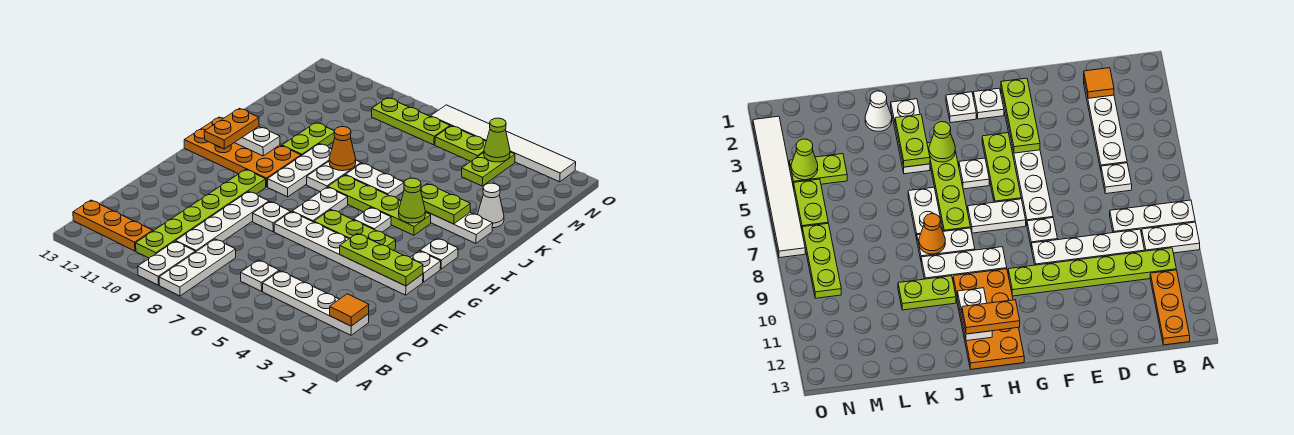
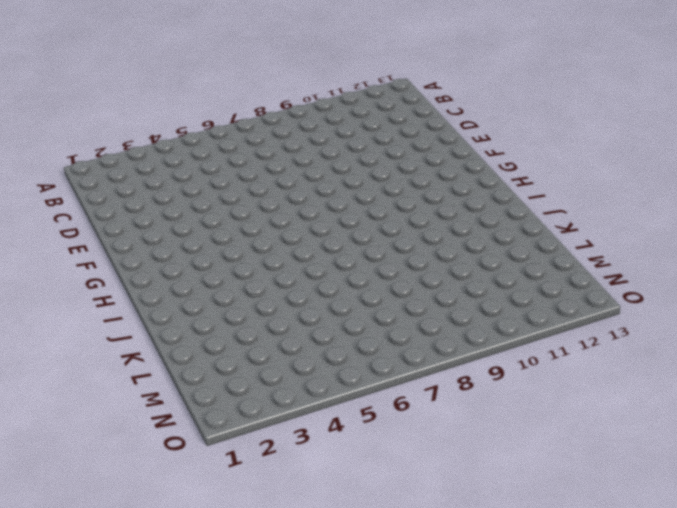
none -> white 1x3 plate [159,239,236,296]
none -> white 1x2 plate [138,241,195,285]
none -> lime 1x6 plate [136,169,266,258]
none -> orange 1x3 plate [73,200,153,251]

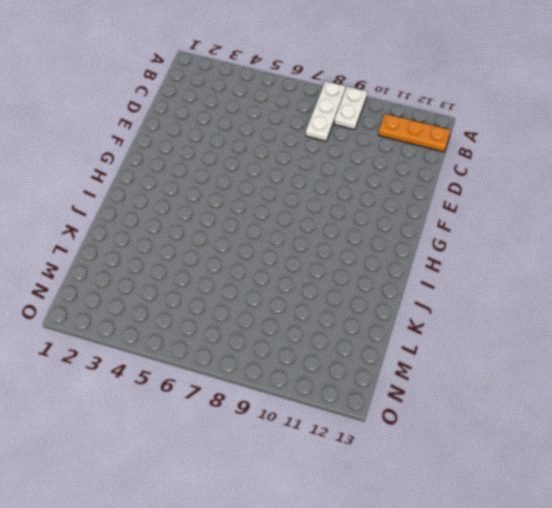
none -> lime 1x6 plate [136,169,266,258]
none -> white 1x4 plate [263,271,369,335]
none -> white 1x1 plate [241,260,279,291]
none -> white 1x4 plate [176,191,269,252]

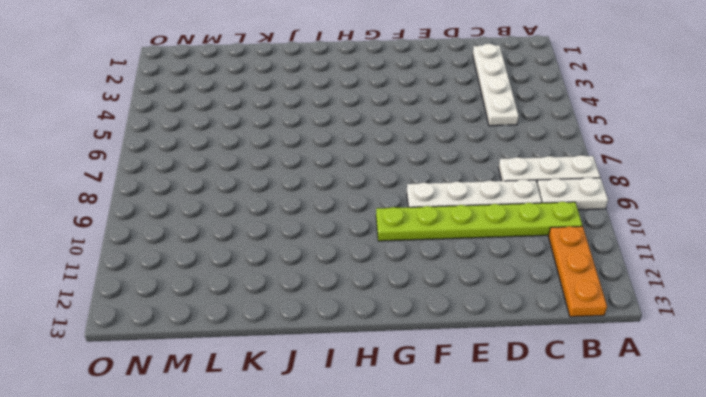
none -> white 1x1 plate [241,260,279,291]
none -> white 1x6 plate [274,212,423,295]
none -> white 1x1 plate [253,202,290,232]
none -> white 1x1 plate [410,251,441,282]

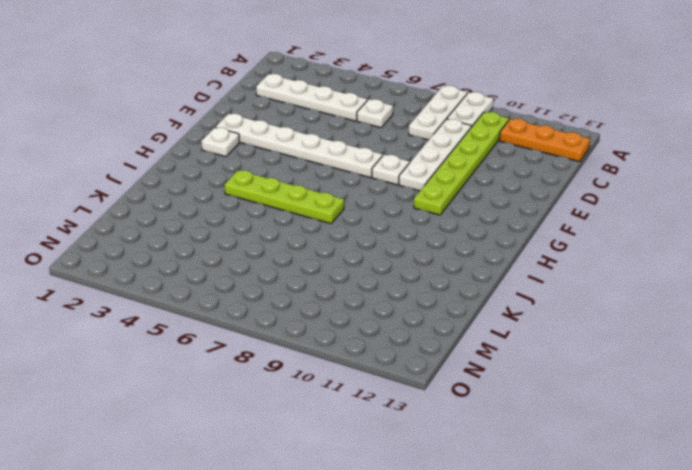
none -> lime 1x3 plate [314,210,396,250]
none -> white 1x2 plate [292,187,348,222]
none -> white 1x1 plate [420,238,458,269]
none -> white 1x1 plate [354,207,391,232]

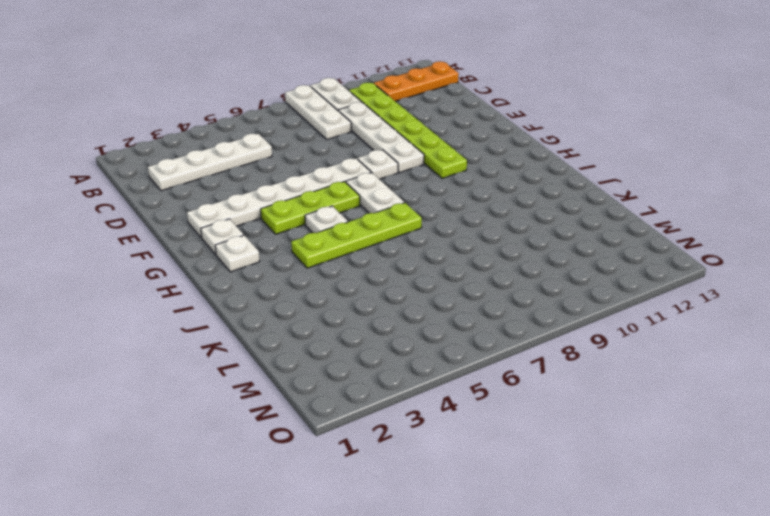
none -> white 1x1 plate [241,260,279,291]
none -> white 1x3 plate [268,144,332,197]
none -> orange 2x4 plate [184,117,301,187]
none -> white 1x2 plate [307,160,361,192]

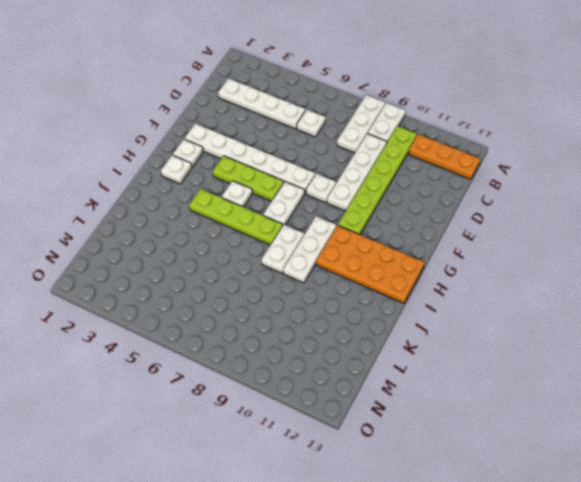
none -> white 1x3 plate [425,211,493,243]
none -> white 1x2 plate [346,163,404,197]
none -> lime 1x2 plate [282,123,335,156]
none -> white 1x1 cone [478,183,504,228]

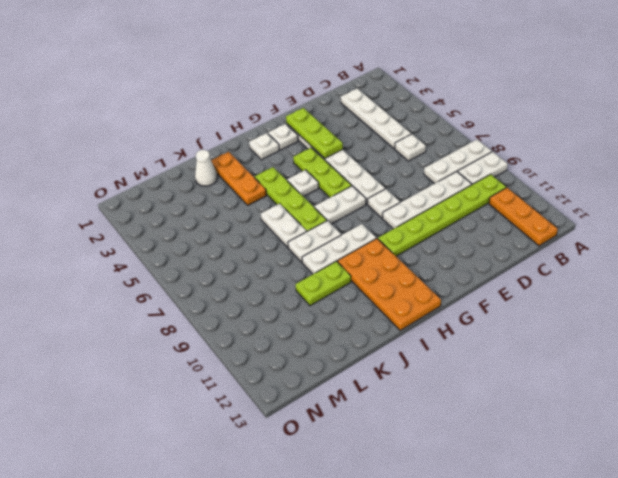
orange 1x3 plate [211,152,267,205] -> white 1x3 plate [425,211,493,243]
none -> lime 1x2 plate [462,152,515,186]
none -> lime 1x2 plate [435,126,486,162]
none -> lime 1x3 plate [372,98,450,145]
none -> white 1x6 tile [431,105,576,182]

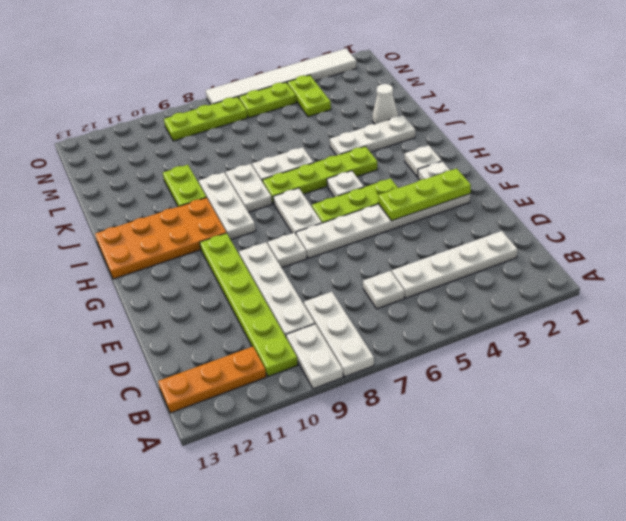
none -> orange 1x1 tile [330,294,369,326]
none -> lime 1x1 cone [399,178,425,223]
none -> white 1x2 plate [235,127,280,156]
none -> lime 1x2 plate [420,184,470,224]

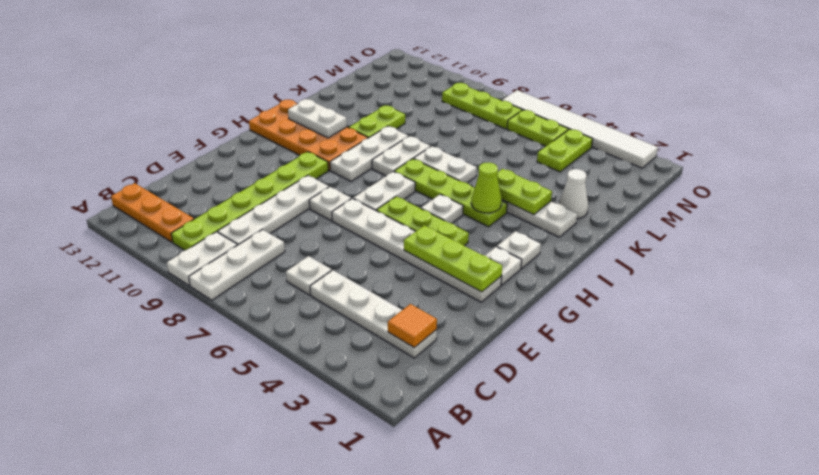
none -> orange 1x1 cone [329,126,356,171]
none -> lime 1x1 cone [484,118,510,162]
none -> orange 1x2 plate [204,108,259,149]

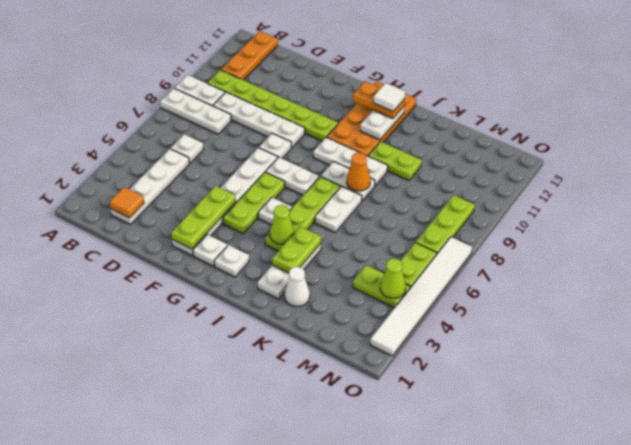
white 1x1 tile [373,83,405,111] -> none

